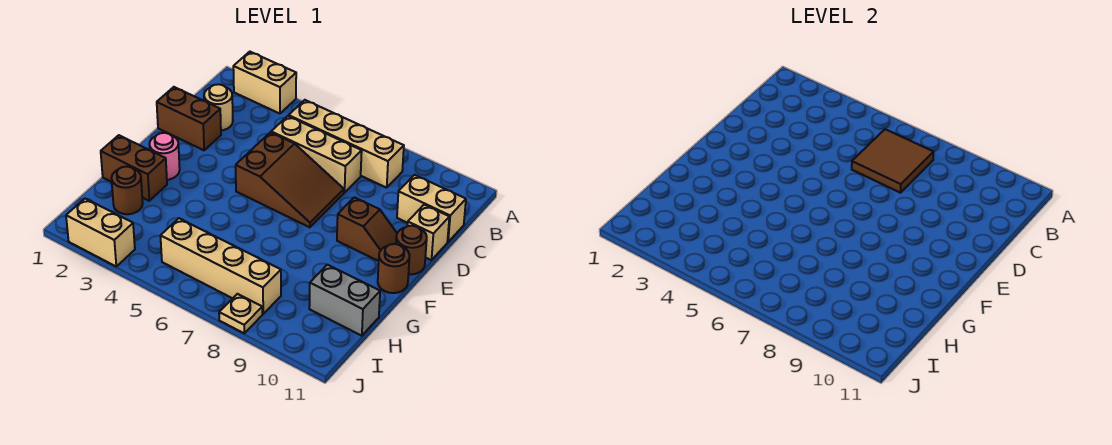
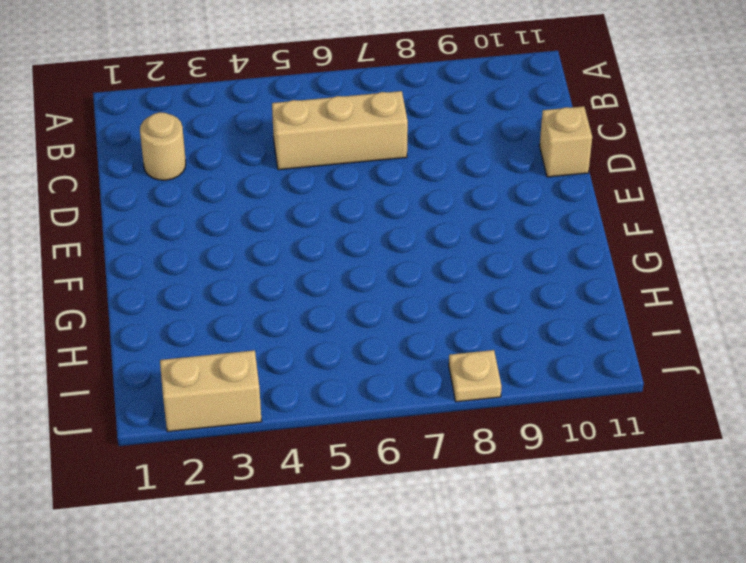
none -> tan 1x2 brick [233,52,296,114]
none -> tan 1x4 brick [289,100,404,188]
none -> tan 1x2 brick [397,175,466,242]

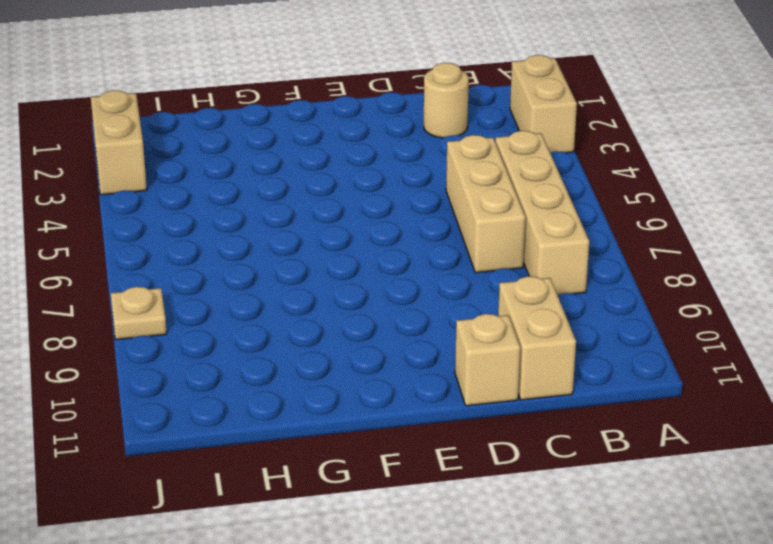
none -> brown 1x2 brick [157,87,221,150]
none -> brown 2x3 slope [236,132,344,227]
none -> brown 1x2 slope [337,197,397,261]

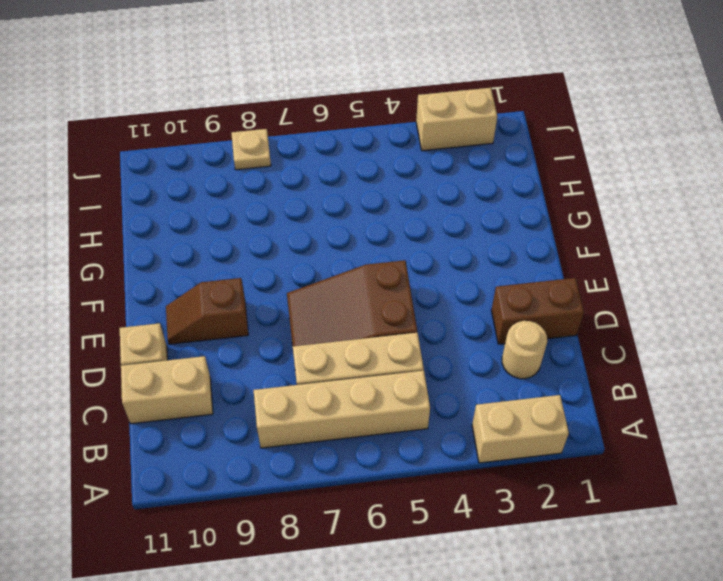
none -> brown 1x1 round brick [396,226,427,274]
none -> pink 1x1 round brick [149,133,180,180]
none -> brown 1x1 round brick [378,244,410,293]

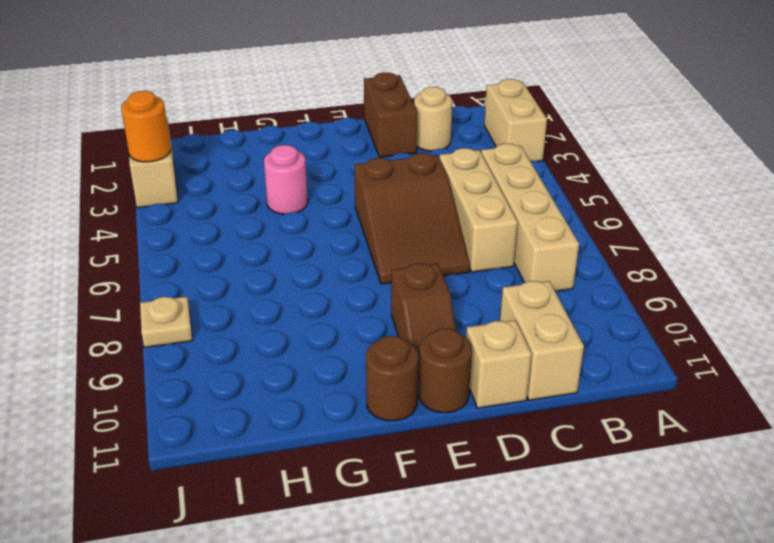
pink 1x1 round brick [264,145,308,214] -> pink 1x1 round brick moved to [149,133,180,180]
orange 1x1 round brick [121,91,171,162] -> none
none -> brown 1x2 brick [101,135,167,201]
none -> brown 1x1 round brick [112,167,143,214]
none -> grey 1x2 brick [309,265,380,336]

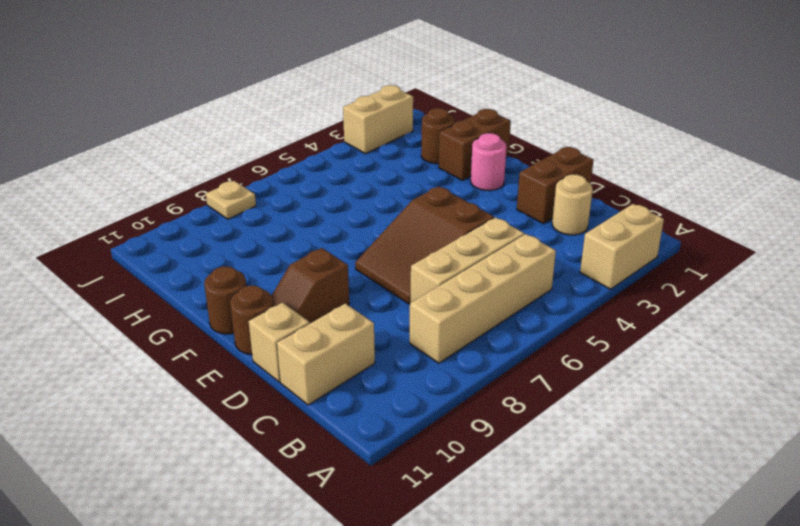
none -> grey 1x2 brick [309,265,380,336]
none -> tan 1x4 brick [161,218,281,314]
none -> brown 2x2 tile [852,129,934,193]

